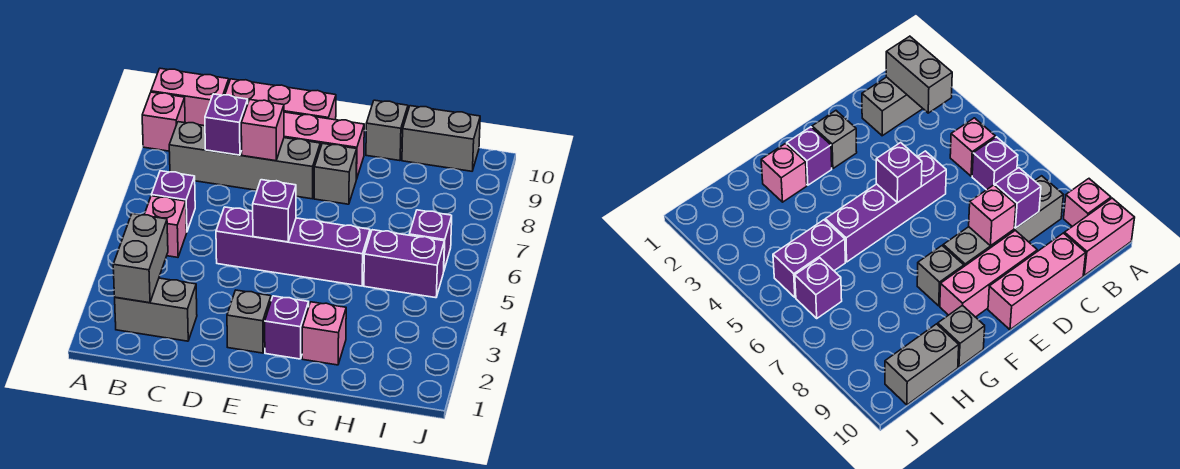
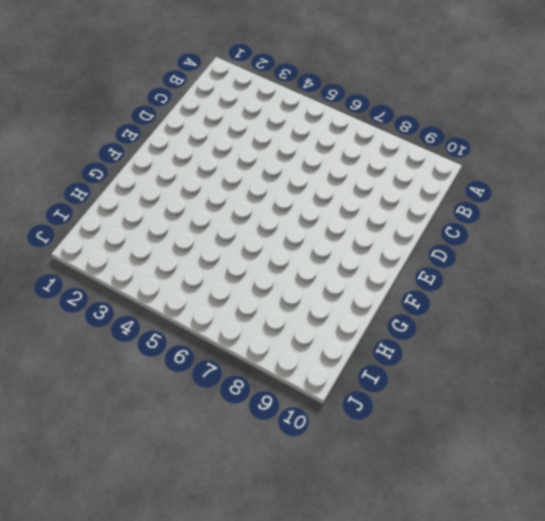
none -> pink 1x1 brick [142,92,185,151]
none -> pink 1x2 brick [151,68,229,126]
none -> grey 1x2 brick [115,278,197,341]

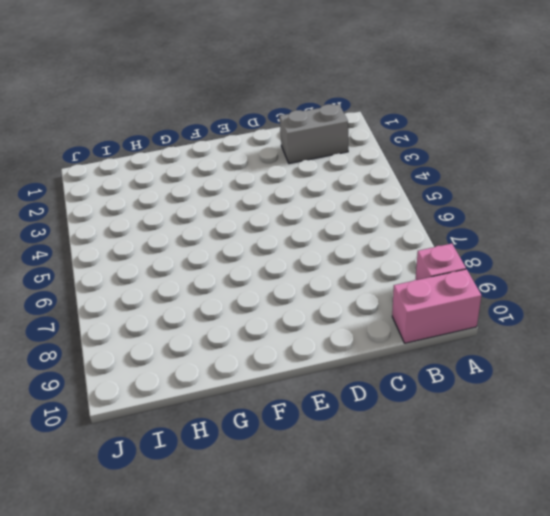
none -> pink 1x1 brick [144,196,187,257]
none -> purple 1x1 brick [152,171,195,231]
none -> grey 1x4 brick [169,122,320,199]

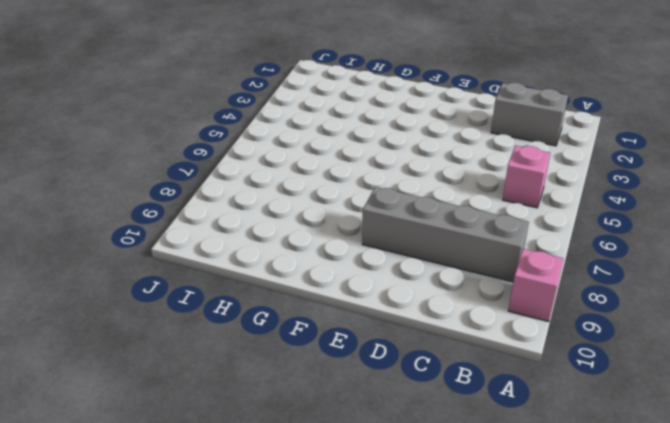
none -> pink 1x2 brick [151,68,229,126]
none -> purple 1x1 brick [152,171,195,231]
none -> pink 1x3 brick [225,79,336,120]

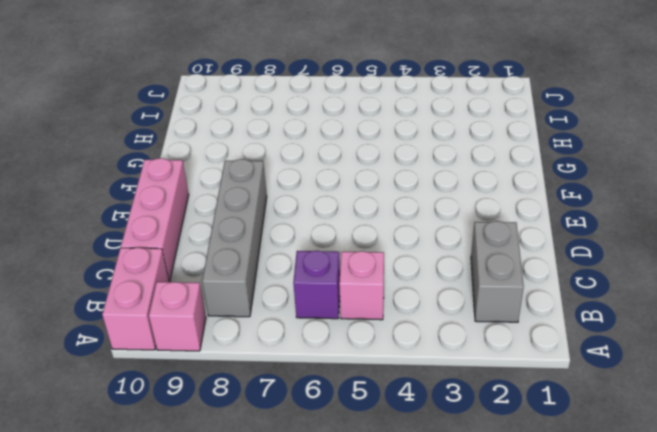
none -> purple 1x4 brick [216,207,370,286]
none -> pink 1x3 brick [284,112,364,179]
none -> grey 1x1 brick [227,290,271,353]

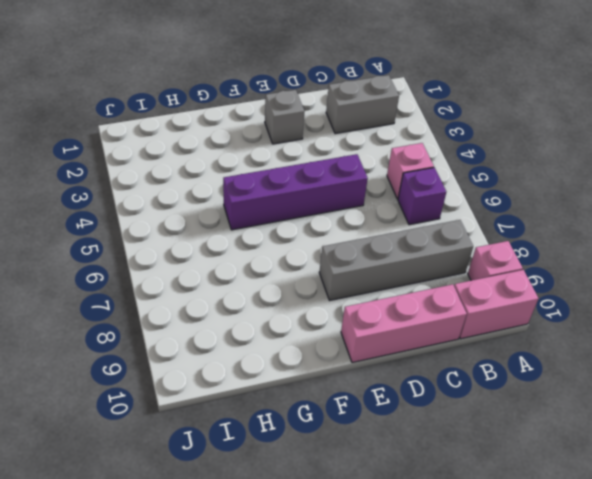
none -> pink 1x3 brick [284,112,364,179]
none -> purple 1x1 brick [265,296,309,359]
none -> grey 1x1 brick [314,143,357,204]

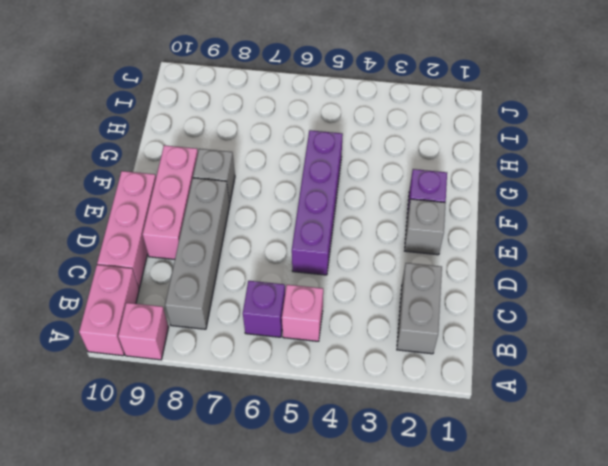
none -> pink 1x1 brick [302,302,346,365]
none -> grey 1x1 brick [366,100,408,161]
none -> purple 1x2 brick [364,230,444,298]

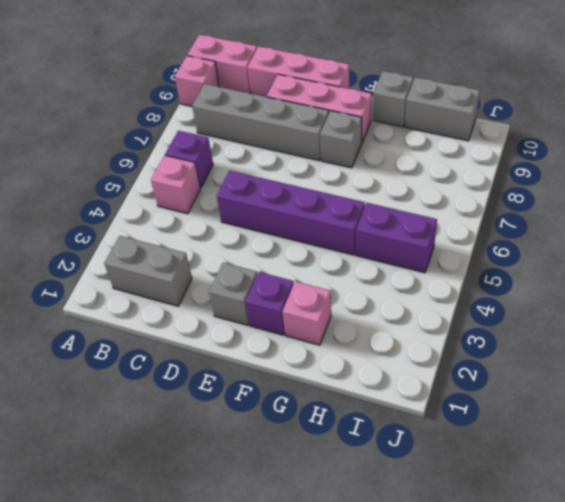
none -> purple 1x1 brick [409,210,452,270]
none -> grey 1x2 brick [113,214,168,303]
none -> purple 1x1 brick [205,94,248,155]

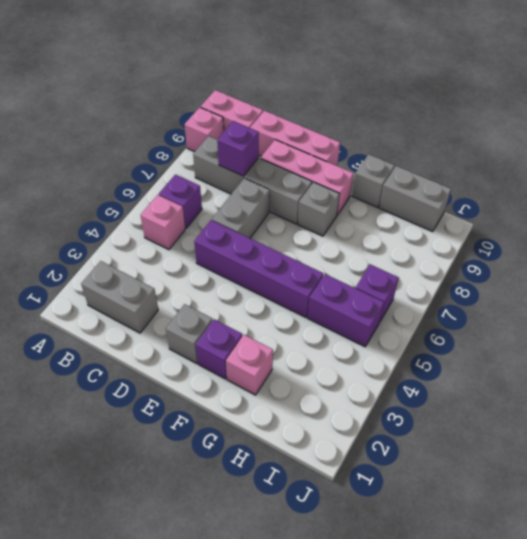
grey 1x2 brick [212,178,270,238] -> grey 1x2 brick moved to [113,214,168,303]
none -> pink 1x1 brick [241,100,284,161]
none -> purple 1x1 brick [253,180,296,242]

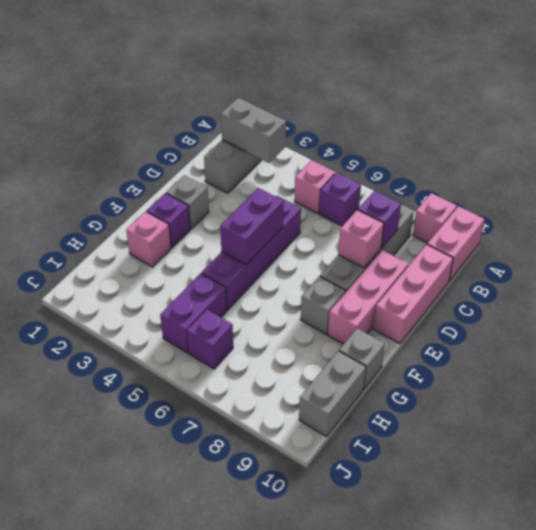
purple 1x2 brick [220,188,283,265] -> purple 1x1 brick [253,180,296,242]

